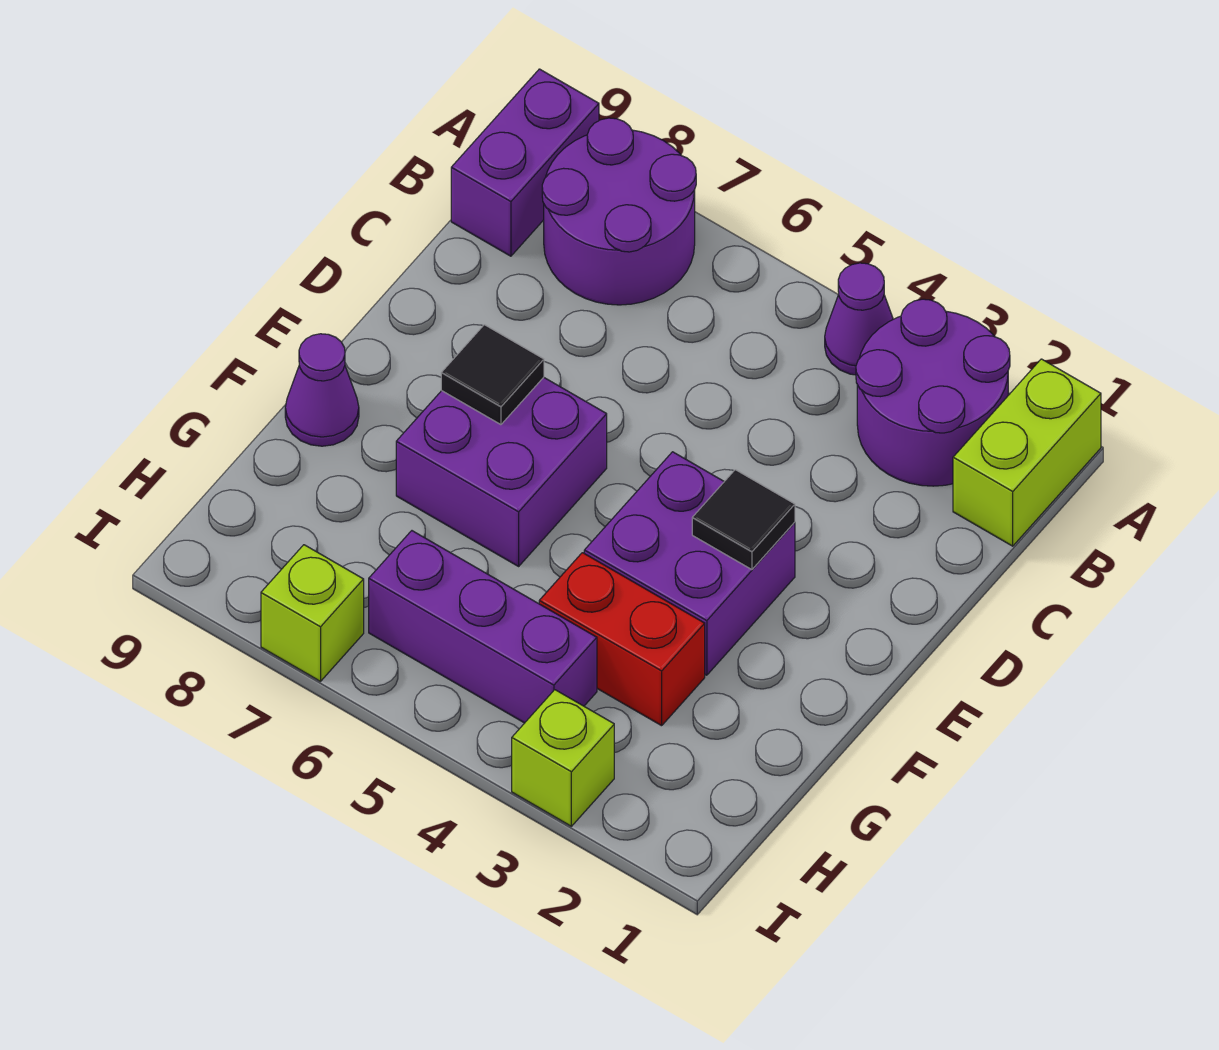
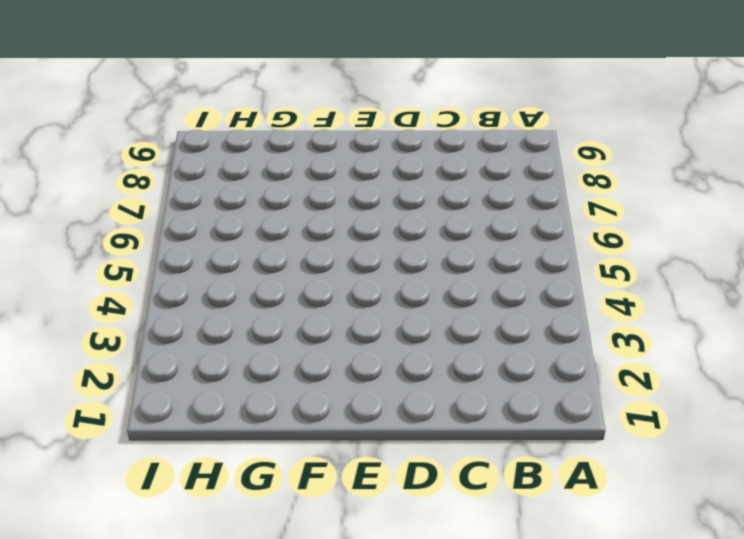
none -> lime 1x2 brick [953,359,1101,546]
none -> purple 2x2 round brick [856,299,1010,486]
none -> purple 1x1 cone [825,263,893,375]

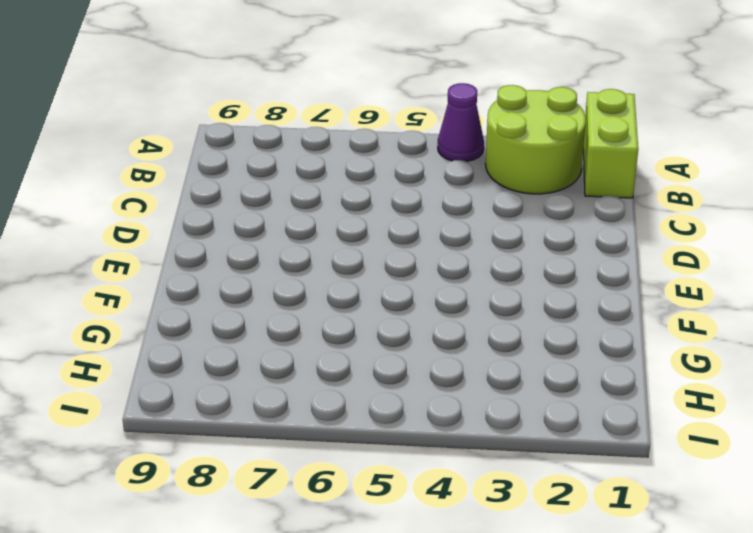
lime 2x2 round brick [486,85,586,194] -> purple 2x2 round brick [856,299,1010,486]
none -> purple 2x2 round brick [542,118,696,305]
none -> purple 1x2 brick [451,69,599,256]
none -> purple 2x2 brick [584,452,795,675]

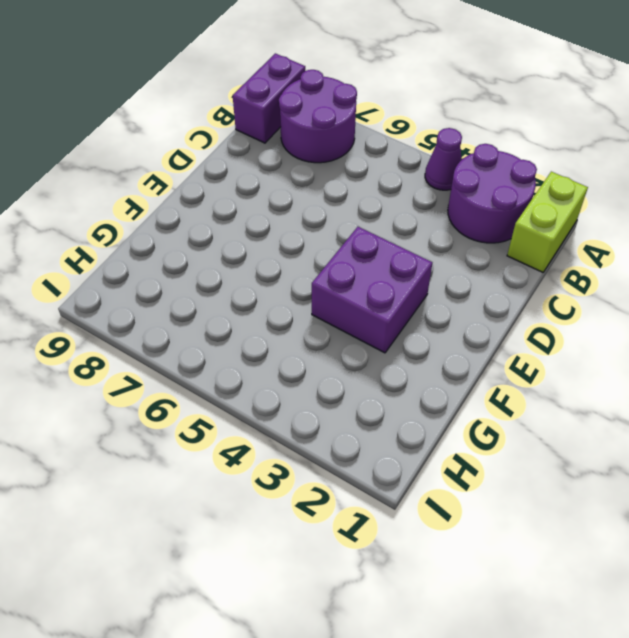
none -> purple 2x2 brick [396,377,607,566]
none -> purple 1x1 cone [285,334,359,446]
none -> red 1x2 brick [539,553,705,726]

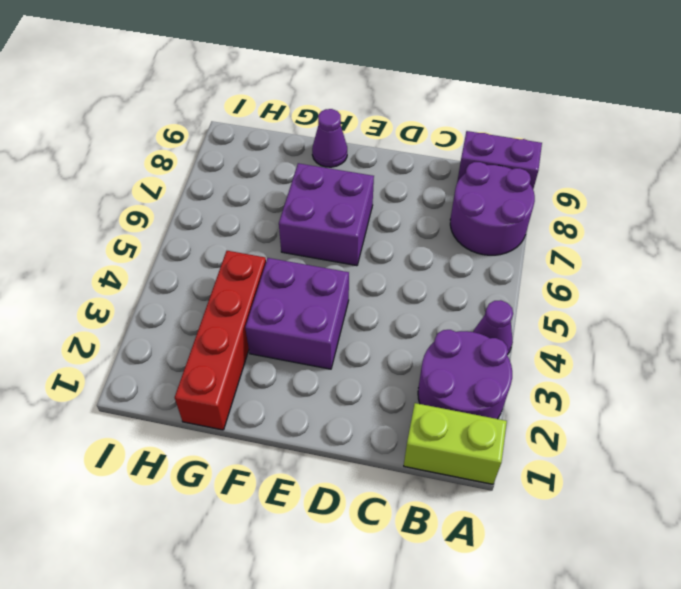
red 1x4 brick [175,251,266,430] -> red 1x2 brick [539,553,705,726]
none -> purple 1x3 brick [369,531,597,723]
none -> lime 1x1 brick [512,690,614,826]
none -> lime 1x1 brick [261,545,364,681]

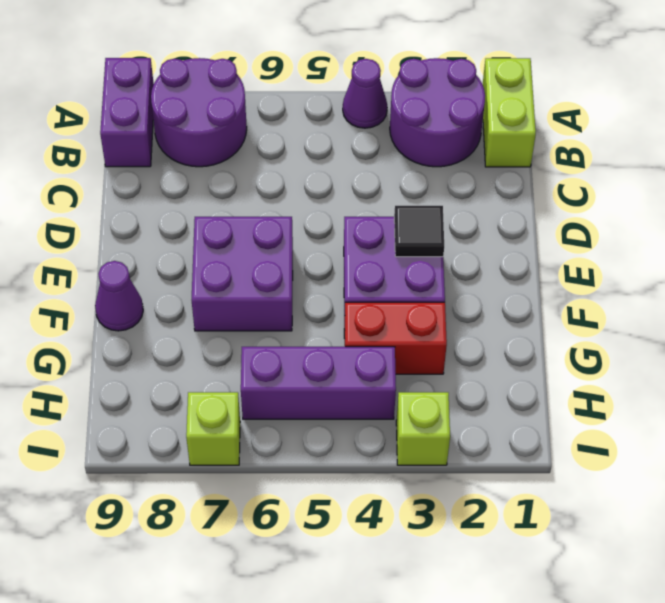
none -> black 1x1 tile [441,325,544,425]

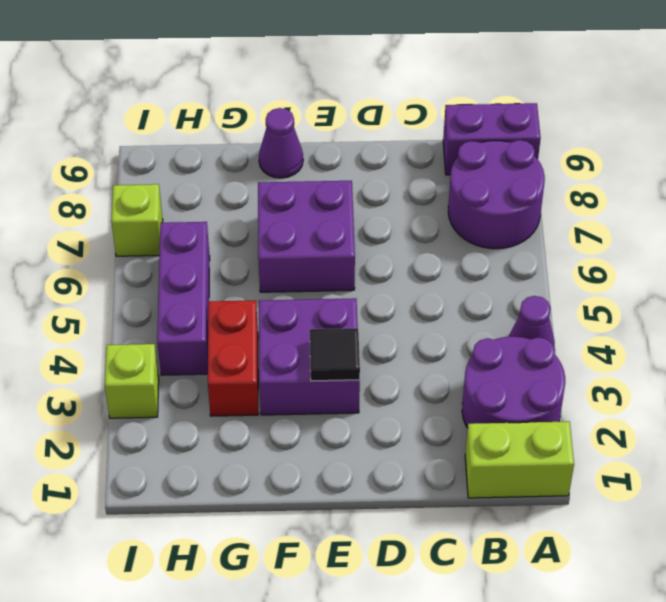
none -> black 1x1 tile [441,325,544,425]

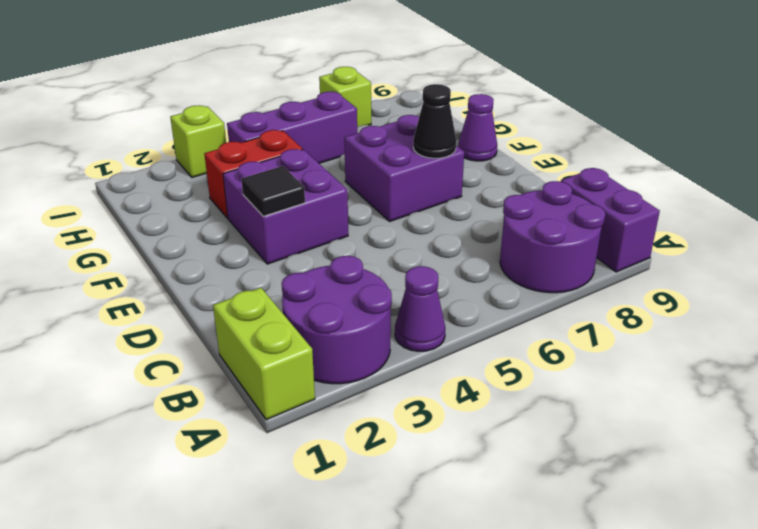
black 1x1 cone [413,84,456,158] -> black 1x1 tile [441,325,544,425]

